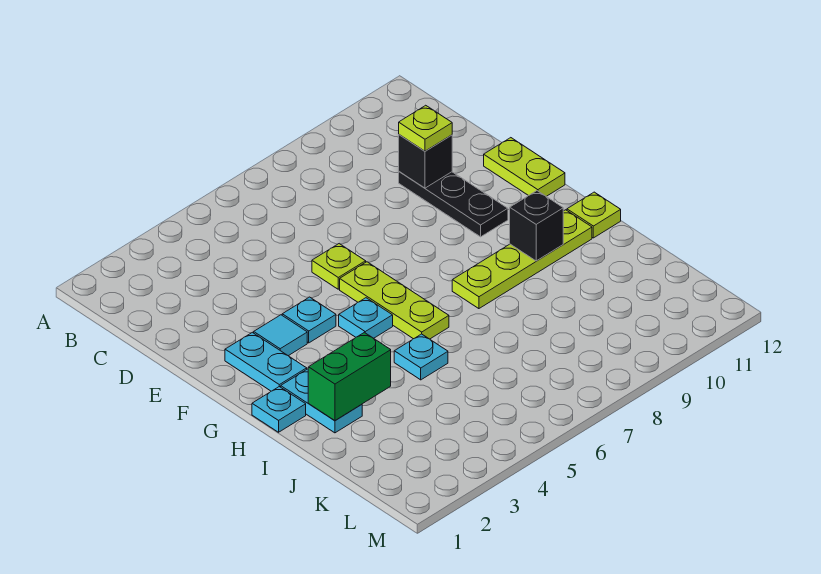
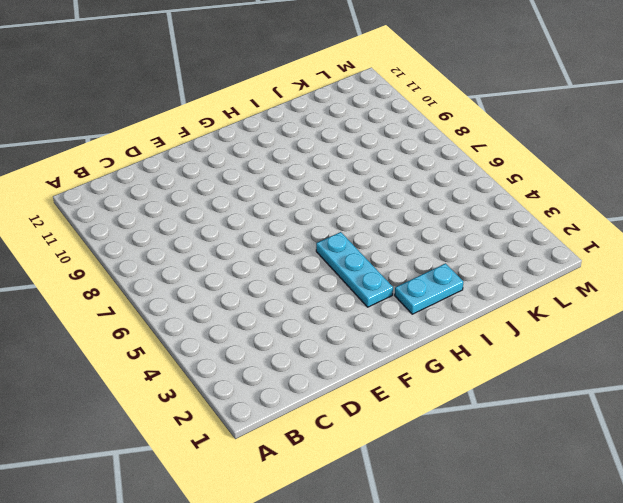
cyan 1x3 plate [316,232,393,307] -> cyan 1x1 plate [339,298,393,338]
none -> black 1x3 plate [399,172,508,237]
none -> lime 1x1 plate [312,244,366,289]
none -> lime 1x2 plate [484,138,565,196]

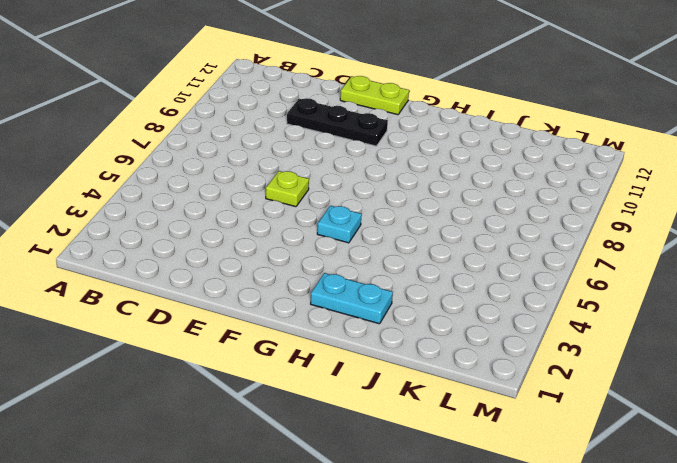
none -> cyan 1x2 plate [225,332,307,391]
none -> cyan 1x1 tile [254,315,307,356]
none -> cyan 1x1 plate [282,297,336,343]

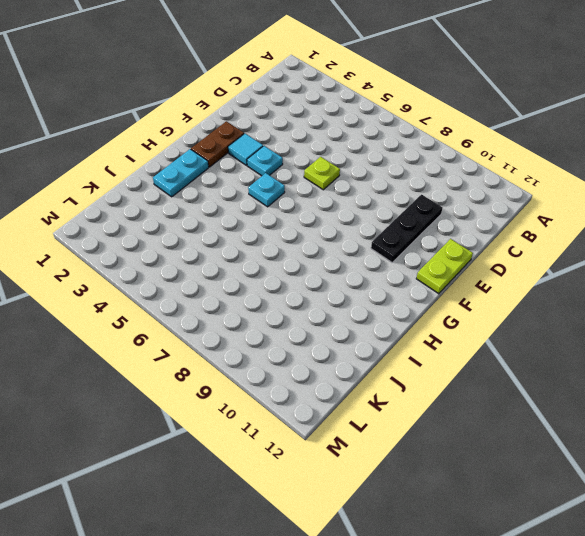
brown 1x2 plate [191,121,244,167] -> cyan 1x2 plate [225,332,307,391]
none -> lime 1x3 plate [340,262,449,339]
none -> cyan 1x1 plate [252,387,306,432]
none -> lime 1x4 plate [452,210,592,309]

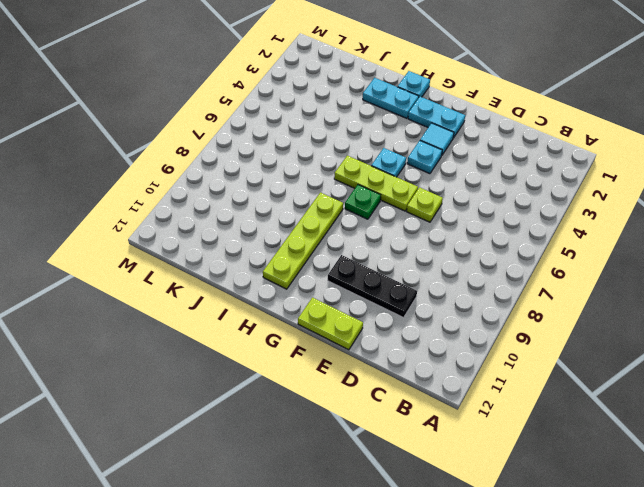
green 1x1 plate [345,185,381,219] -> none
none -> lime 1x1 plate [567,192,621,238]
none -> cyan 1x1 plate [394,334,448,380]
none -> black 1x1 brick [399,135,452,188]

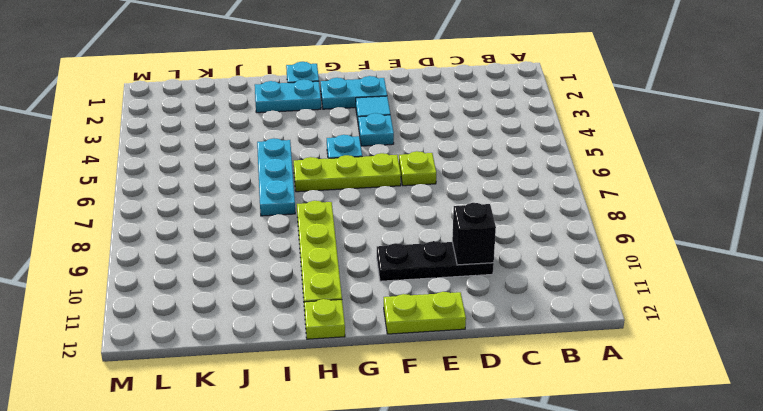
cyan 1x3 plate [257,138,295,216] -> cyan 1x1 plate [394,334,448,380]
none -> black 1x1 brick [510,191,563,261]
none -> green 1x2 brick [308,332,391,421]
none -> lime 1x1 plate [399,105,452,151]

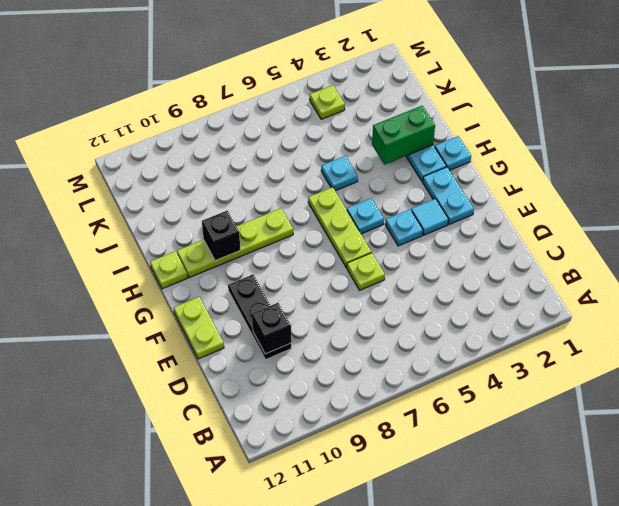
lime 1x1 plate [310,85,345,119] -> lime 1x1 plate moved to [399,105,452,151]

